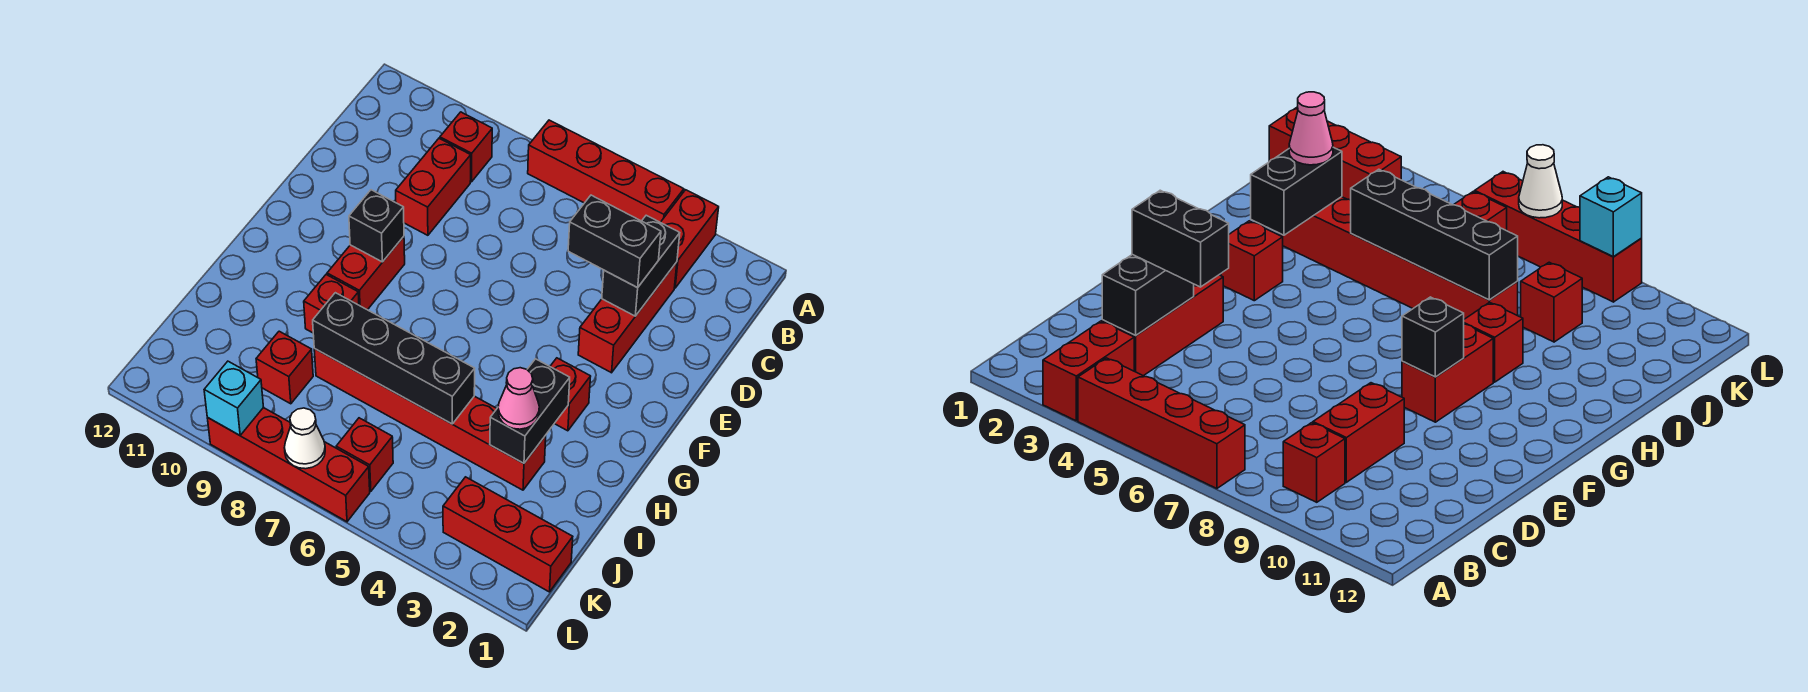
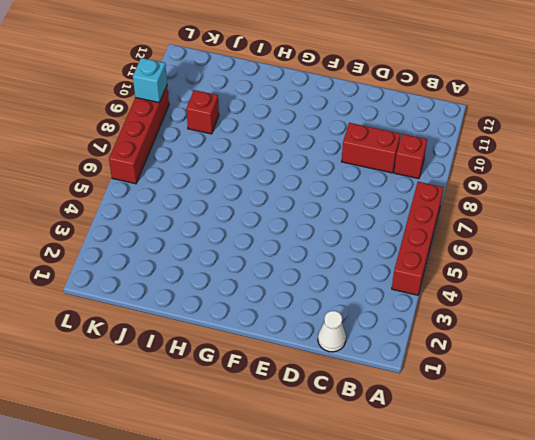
white 1x1 cone [318,311,346,352] -> white 1x1 cone moved to [284,408,325,469]
none -> red 1x2 brick [661,190,719,288]
none -> red 1x3 brick [578,262,677,373]
none -> red 1x2 brick [327,237,405,310]

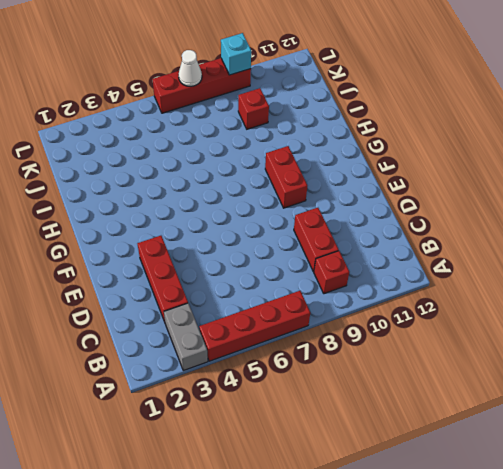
grey 1x2 brick [164,303,208,371] -> red 1x2 brick [661,190,719,288]
none -> red 1x1 brick [550,358,591,431]
none -> red 1x1 brick [304,275,359,333]
none -> red 1x6 brick [314,349,546,490]

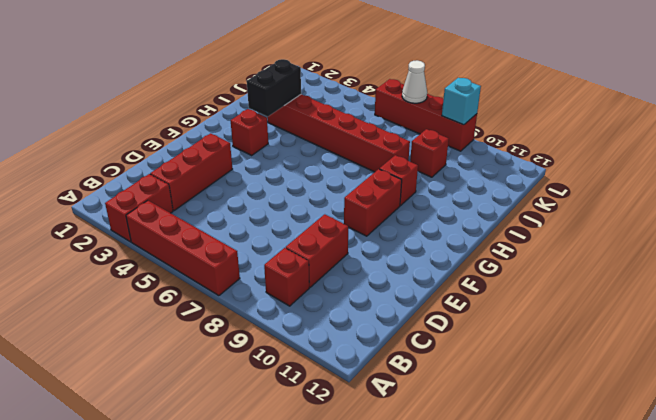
none -> red 1x3 brick [443,477,573,592]
none -> red 1x1 brick [336,418,393,491]
none -> black 1x2 brick [602,215,680,316]

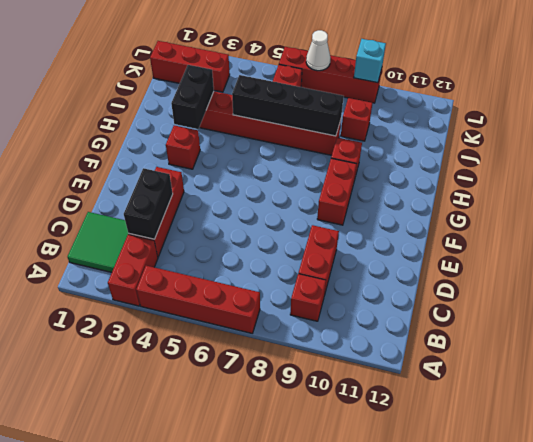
green 2x2 tile [67,212,129,272] -> none
none -> black 1x1 brick [349,190,404,262]
none -> black 1x2 brick [568,195,661,288]
none -> pink 1x1 cone [498,368,539,429]

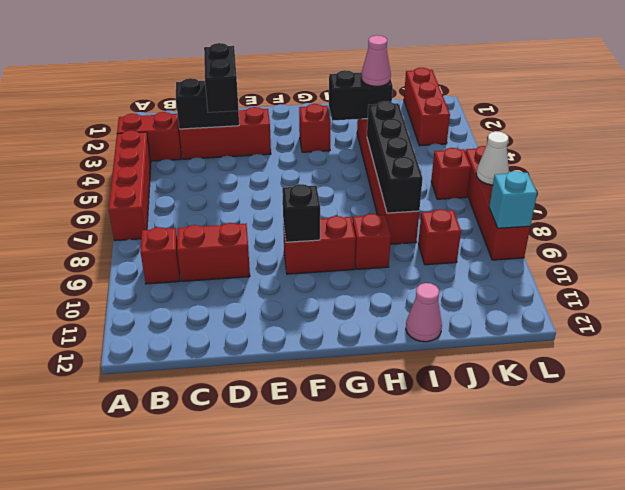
pink 1x1 cone [406,283,442,342] -> none

